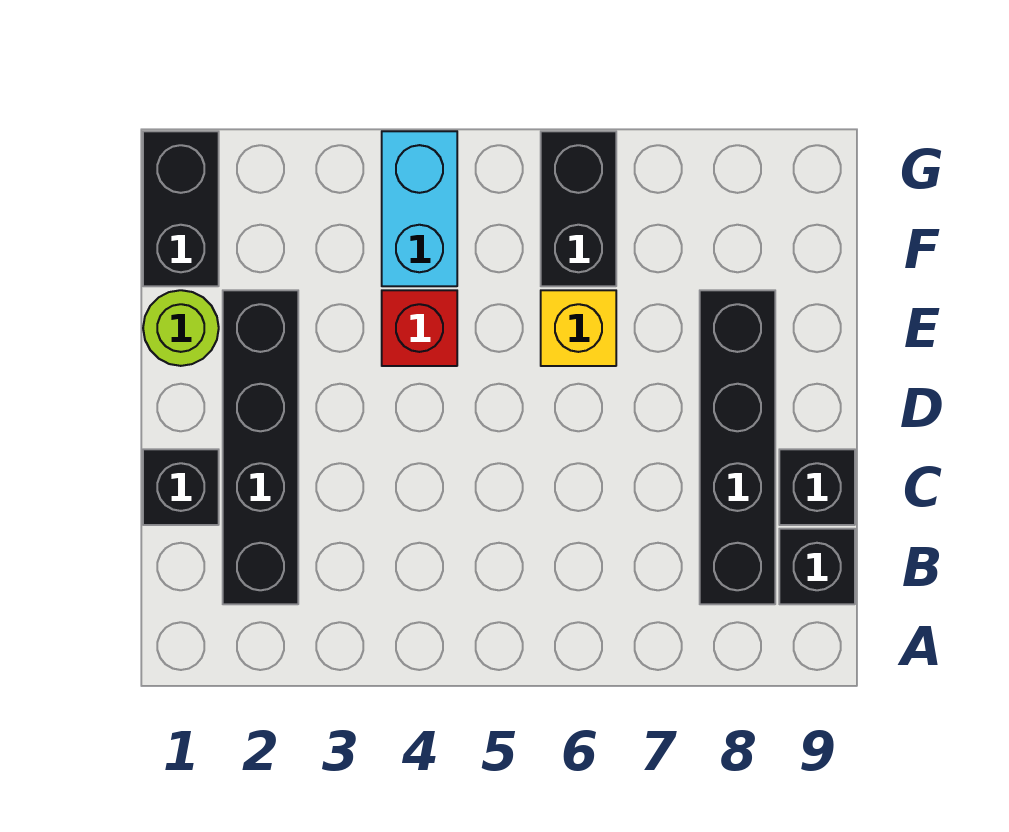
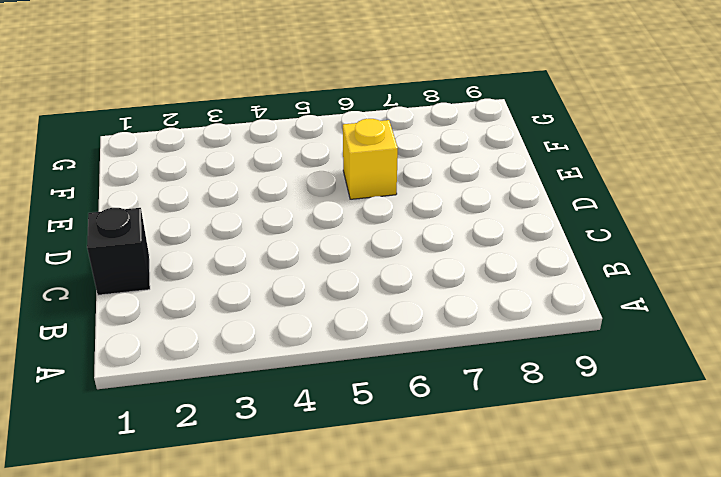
none -> black 1x4 brick [223,290,298,604]
none -> black 1x4 brick [700,290,775,604]

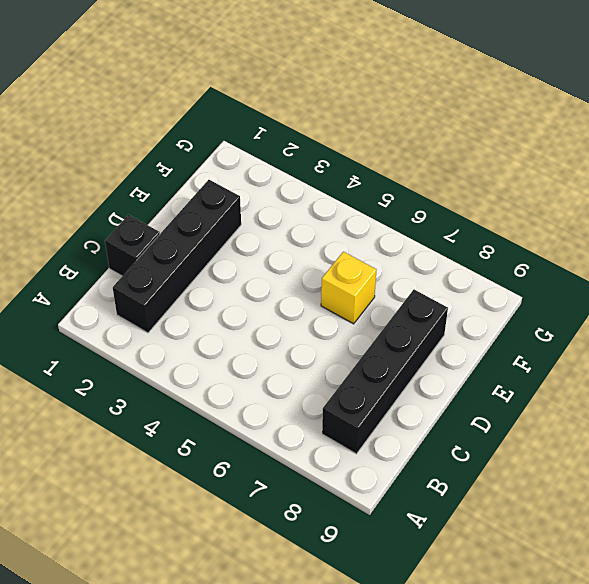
none -> black 1x1 brick [779,529,855,604]
none -> black 1x1 brick [779,449,855,525]

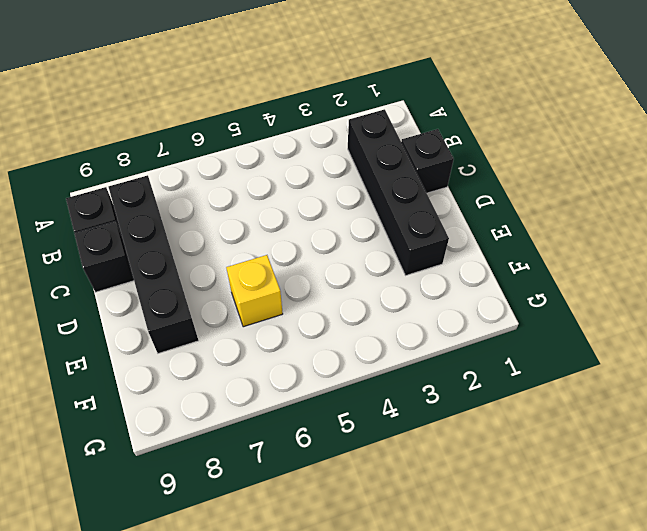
none -> lime 1x1 round brick [143,290,219,366]
none -> red 1x1 brick [382,290,457,366]

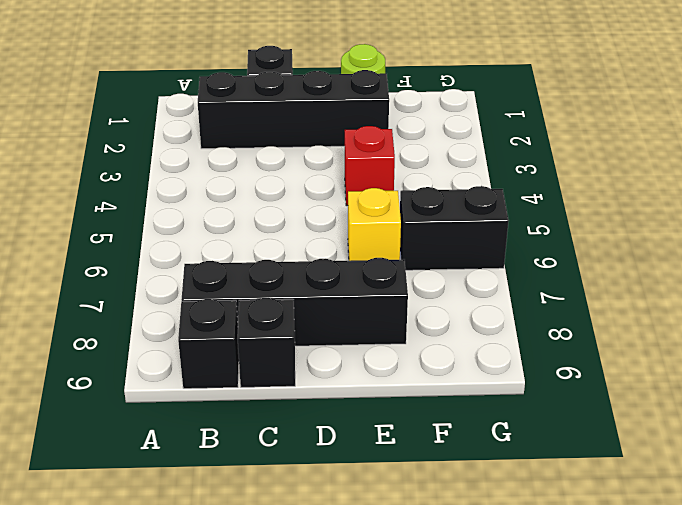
none -> black 1x2 brick [143,131,219,286]
none -> cyan 1x2 brick [382,131,457,286]

